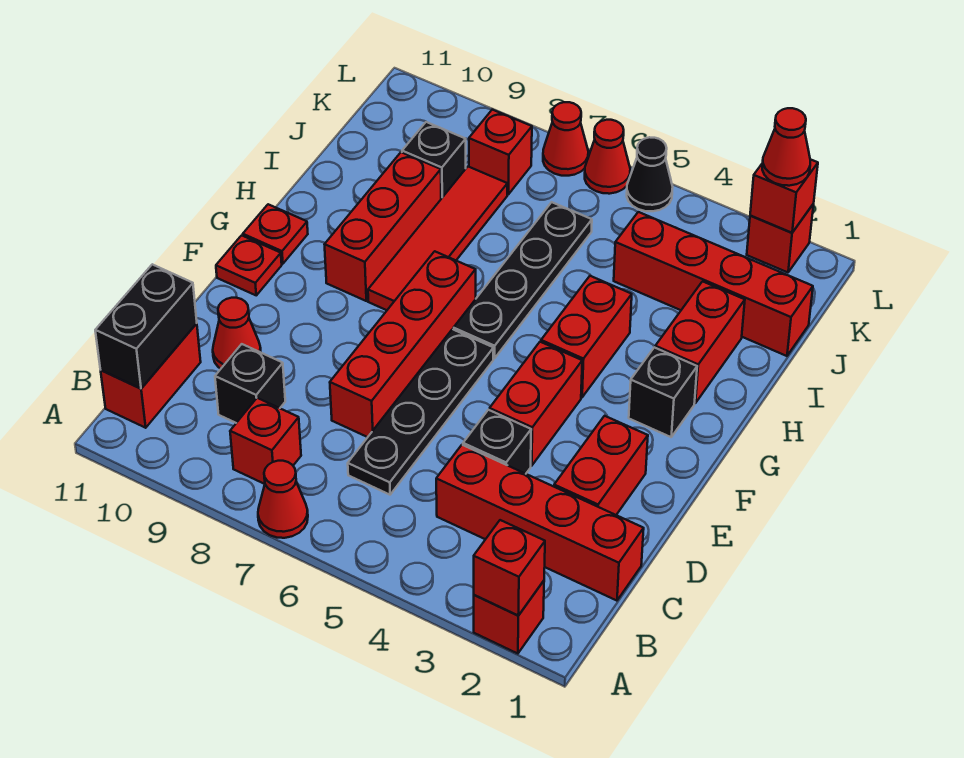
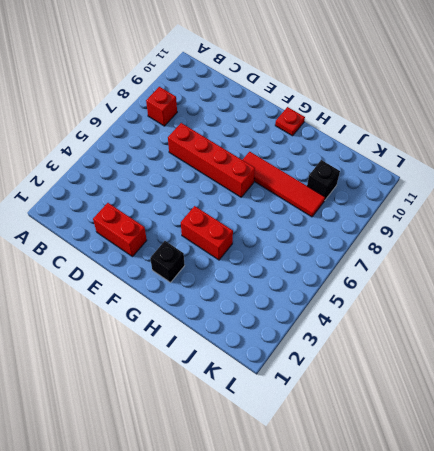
none -> red 1x1 brick [474,581,544,654]
none -> red 1x1 cone [258,461,308,538]
none -> red 1x2 brick [101,323,201,428]
none -> red 1x4 brick [436,445,644,601]

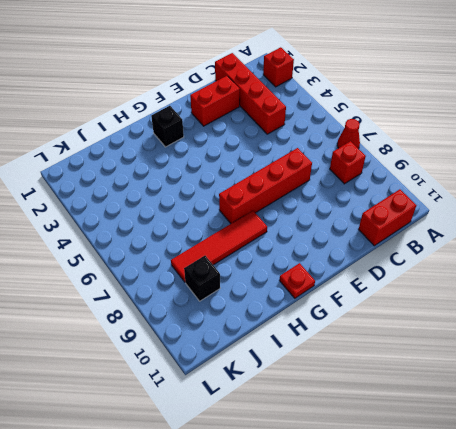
none -> black 1x4 plate [348,329,494,495]
none -> black 1x1 brick [215,344,285,423]
none -> black 1x1 brick [463,410,531,474]
none -> red 1x1 cone [213,298,261,369]

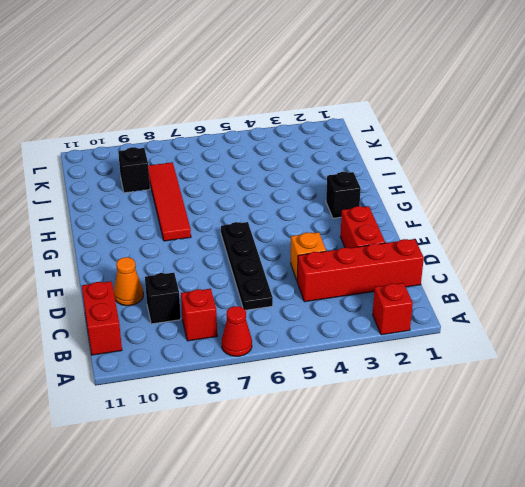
orange 1x1 brick [291,232,326,280] -> black 1x1 brick [463,410,531,474]
orange 1x1 cone [114,257,143,306] -> red 1x1 cone [213,298,261,369]
none -> red 1x4 brick [330,251,476,437]
none -> red 1x2 brick [490,342,582,466]
none -> red 1x1 plate [216,235,282,295]
none -> red 1x2 brick [541,276,632,397]

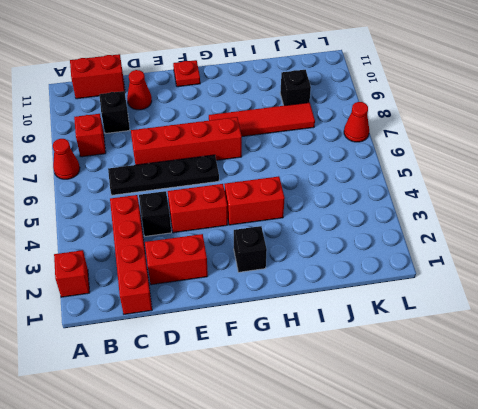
none -> black 1x4 plate [453,202,592,358]
none -> red 1x3 brick [324,152,441,301]
none -> red 1x1 plate [243,204,308,264]
none -> red 1x2 brick [655,281,745,403]

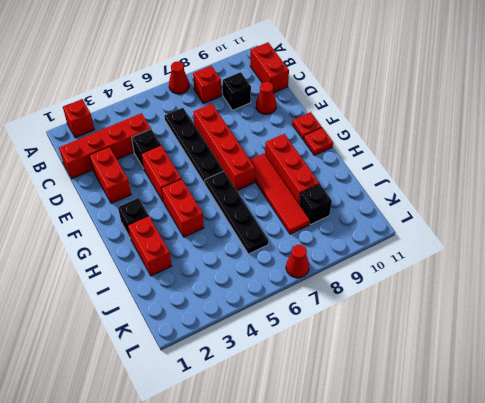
none -> red 1x4 brick [614,212,813,356]
none -> red 1x1 brick [469,110,532,194]
none -> red 1x1 brick [747,204,814,272]
none -> black 1x1 cone [627,137,673,211]

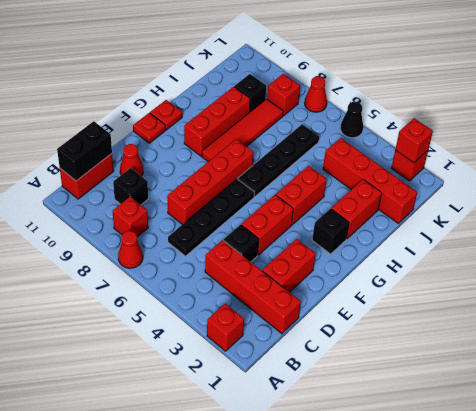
none -> red 1x1 cone [585,120,630,194]
none -> red 1x1 brick [474,520,545,616]
none -> red 1x1 cone [762,108,810,186]

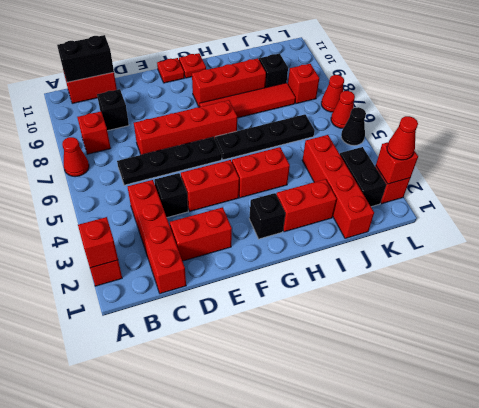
black 1x2 brick [340,147,386,207] -> none
none -> red 1x1 cone [213,298,261,369]

